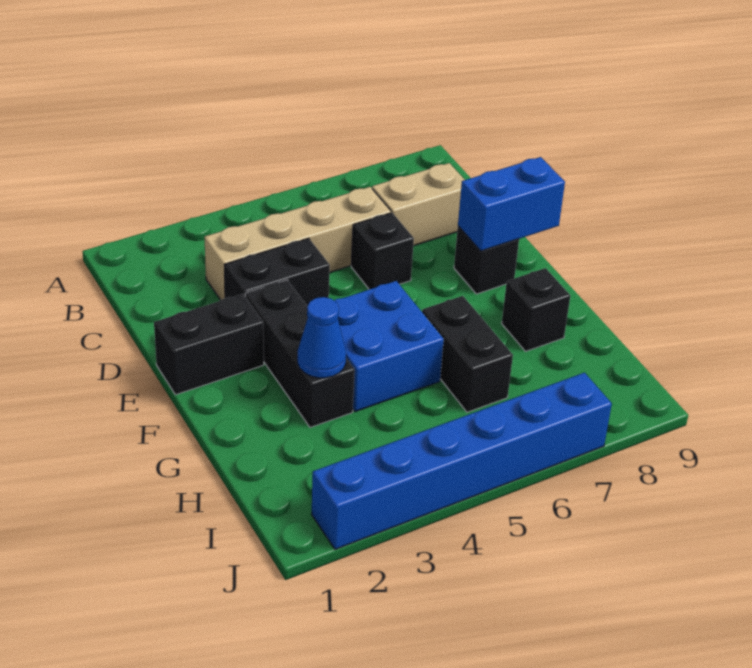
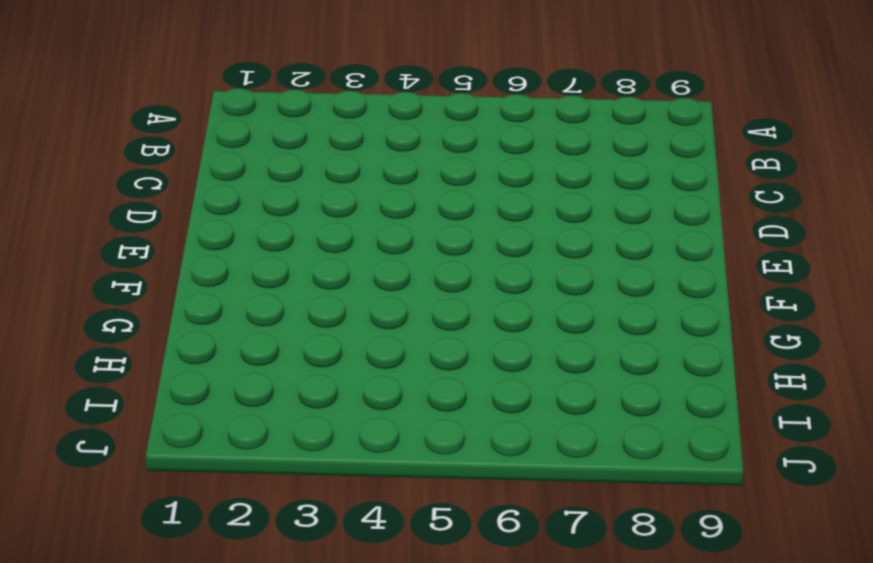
none -> tan 1x4 brick [205,187,391,300]
none -> tan 1x2 brick [372,163,465,246]
none -> black 1x2 brick [225,238,330,306]

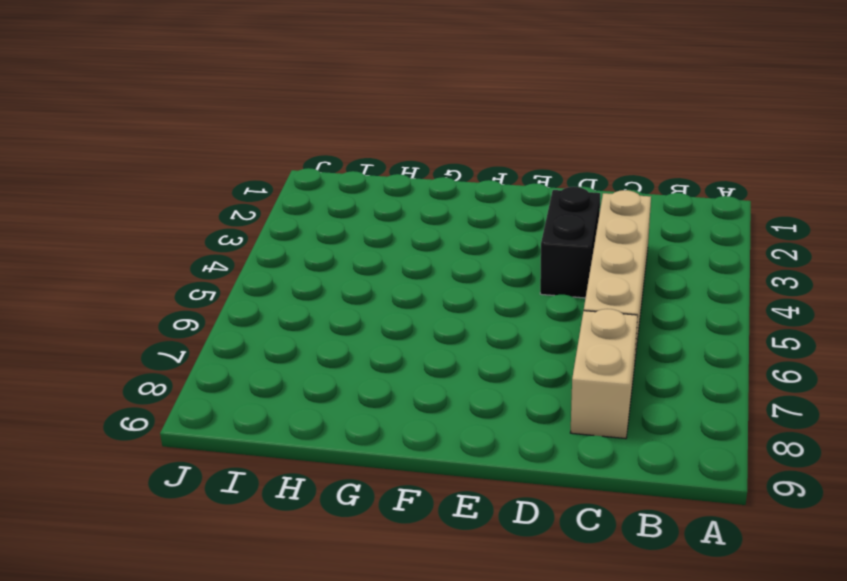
none -> black 1x1 brick [351,213,414,289]
none -> black 1x2 brick [154,294,264,395]
none -> black 1x3 brick [245,280,355,427]

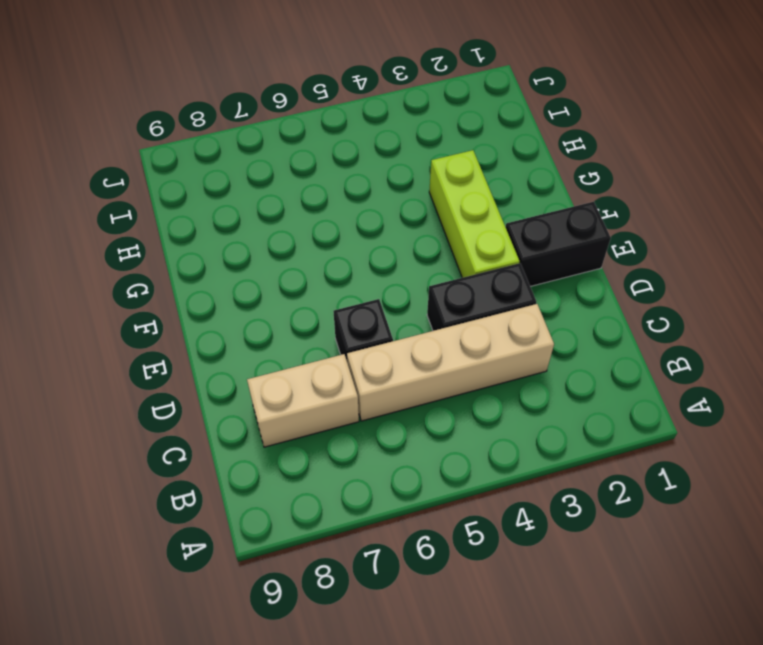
lime 1x3 brick [429,150,520,278] -> black 1x3 brick [245,280,355,427]
none -> black 1x1 brick [454,226,519,294]
none -> blue 2x2 brick [334,281,444,412]
none -> black 1x2 brick [422,296,513,412]

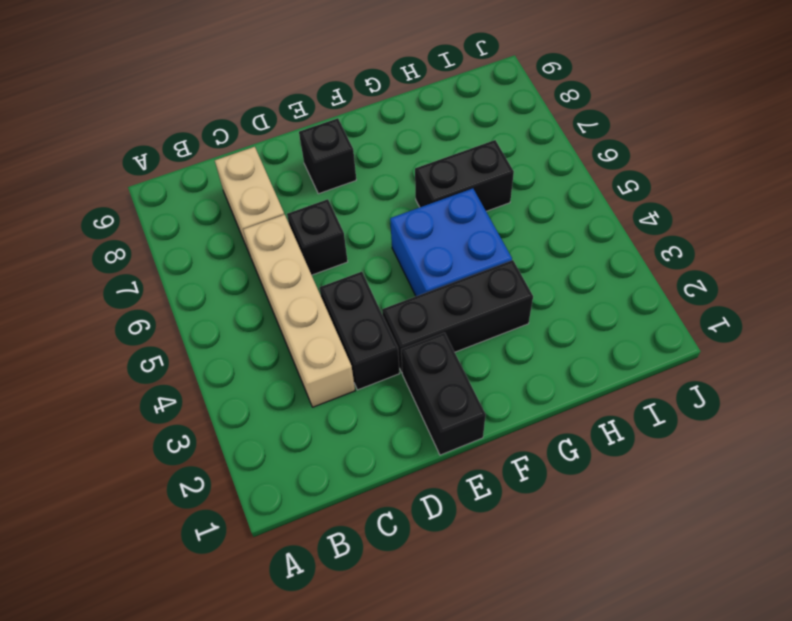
none -> black 1x1 brick [502,268,570,351]
none -> blue 1x6 brick [312,373,612,549]
none -> blue 1x2 brick [458,157,565,251]

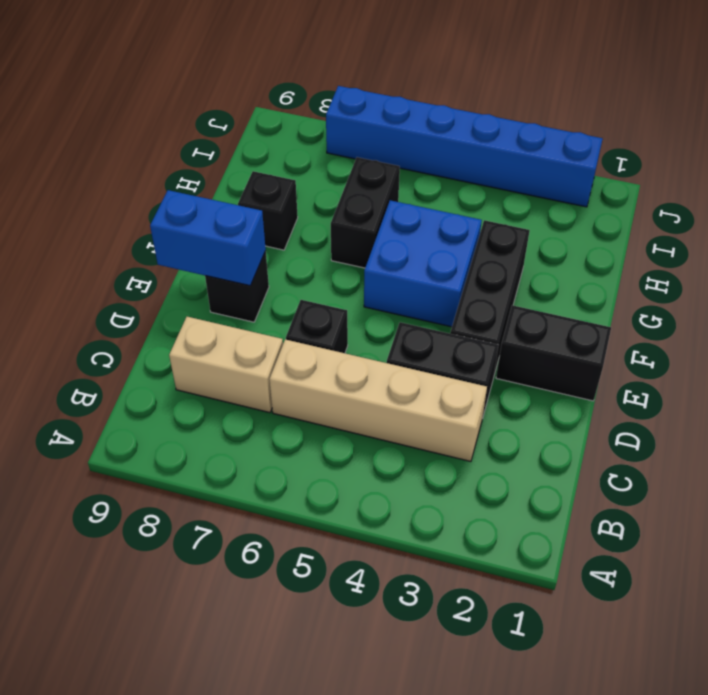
none -> blue 1x1 cone [298,297,346,378]

